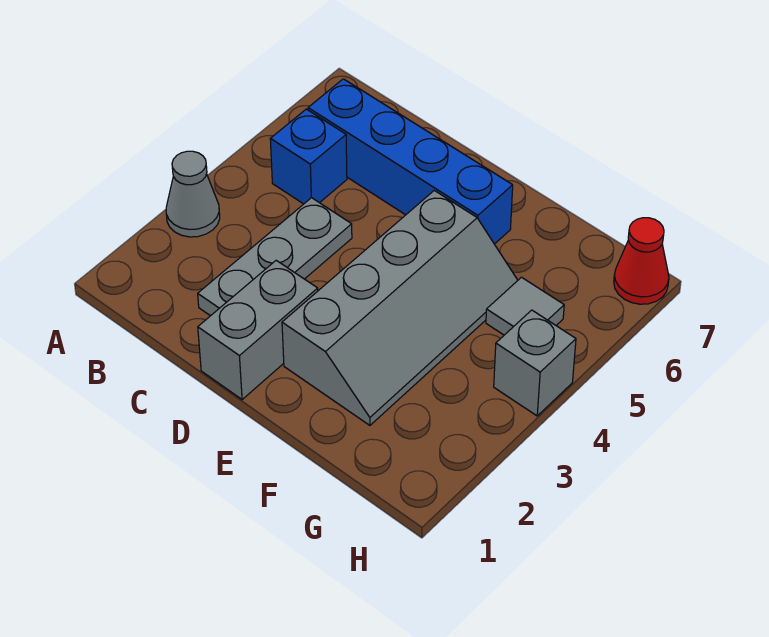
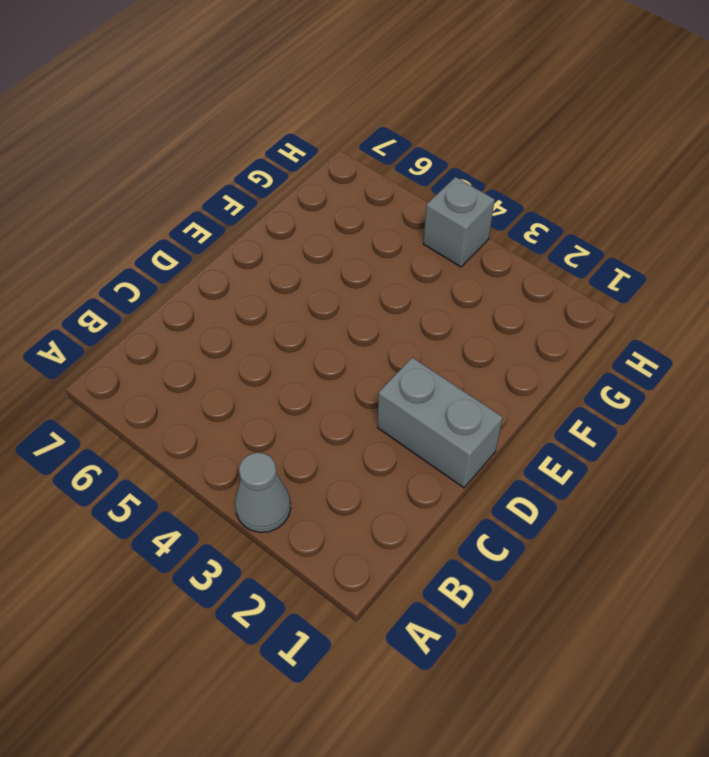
none -> blue 1x1 brick [270,109,347,204]
none -> blue 1x4 brick [308,79,513,244]

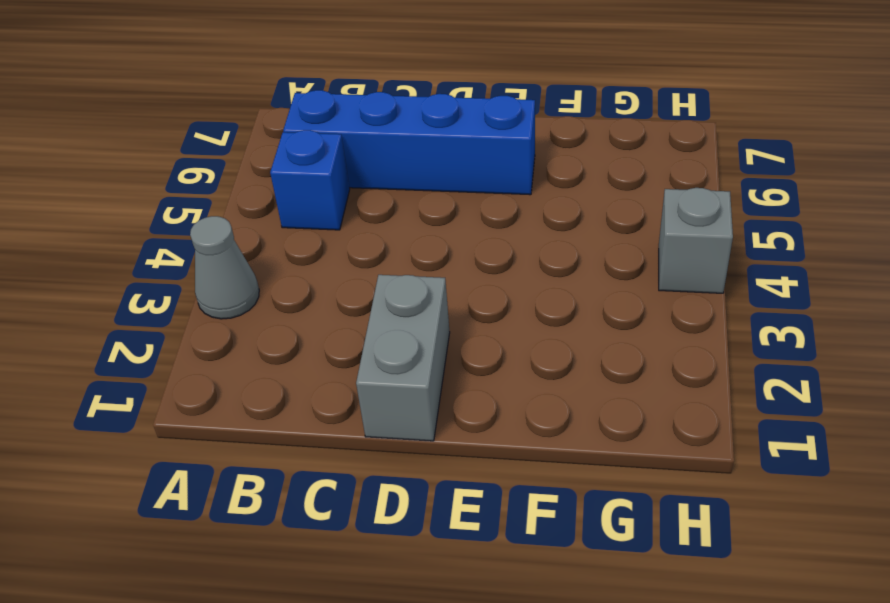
none -> grey 1x3 plate [198,198,352,316]
none -> grey 2x4 slope [282,191,518,425]

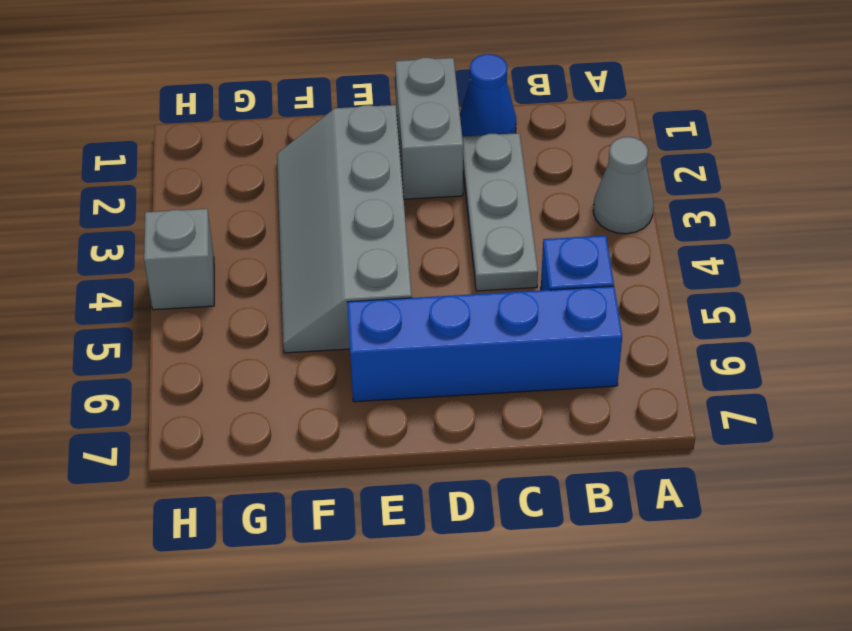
blue 1x1 cone [460,54,516,136] -> none
none -> grey 1x1 tile [486,277,564,335]
none -> red 1x1 cone [614,218,669,304]

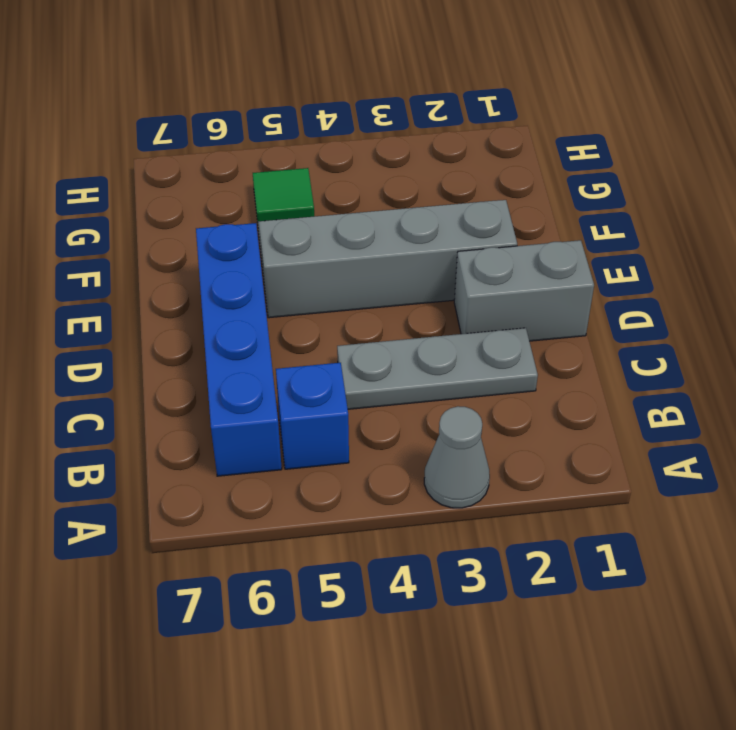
green 1x1 tile [253,168,314,222] -> grey 1x1 tile [486,277,564,335]
none -> grey 1x1 brick [494,310,576,416]
none -> red 1x1 cone [614,218,669,304]

